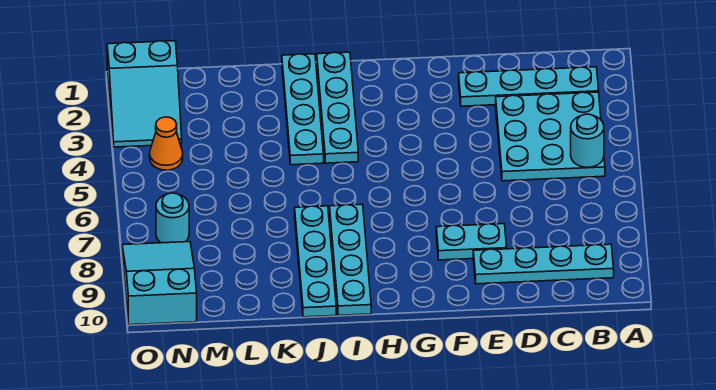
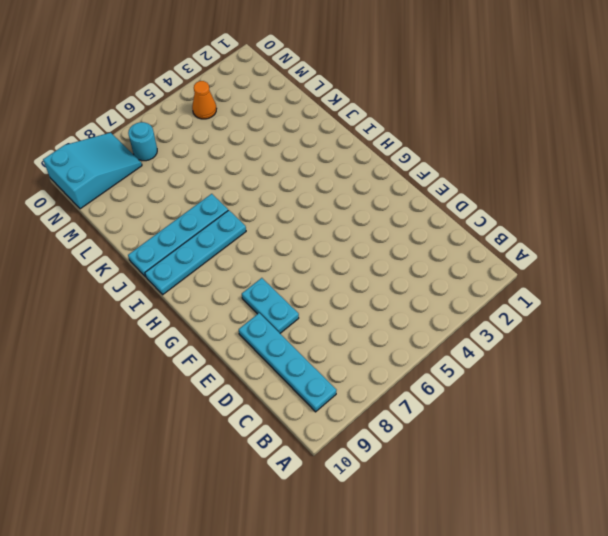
none -> cyan 1x4 plate [459,67,599,106]
none -> cyan 3x3 plate [496,92,605,181]
none -> cyan 1x4 plate [317,52,358,163]

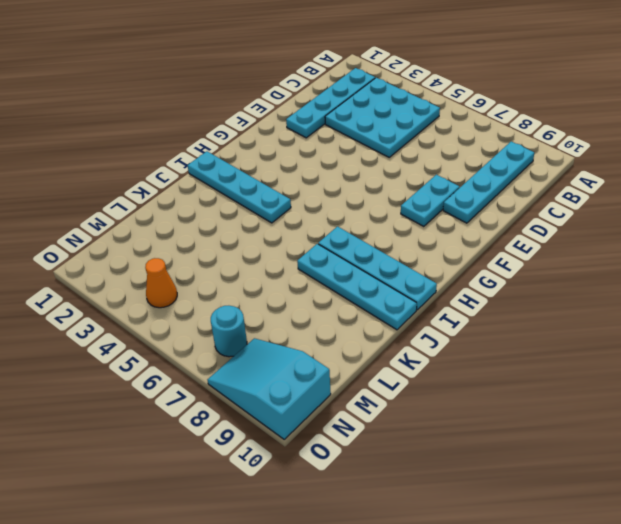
none -> cyan 1x4 plate [282,54,324,165]
none -> cyan 2x3 slope [107,41,182,147]
none -> cyan 1x1 round brick [571,114,604,167]

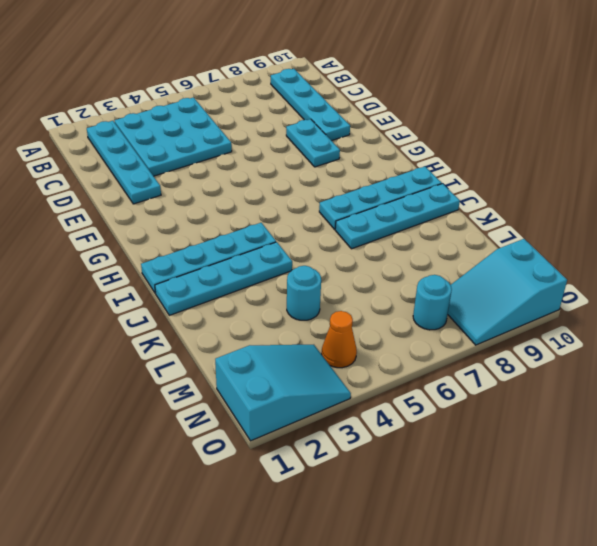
cyan 1x1 round brick [287,266,321,320] -> cyan 1x1 round brick moved to [571,114,604,167]

